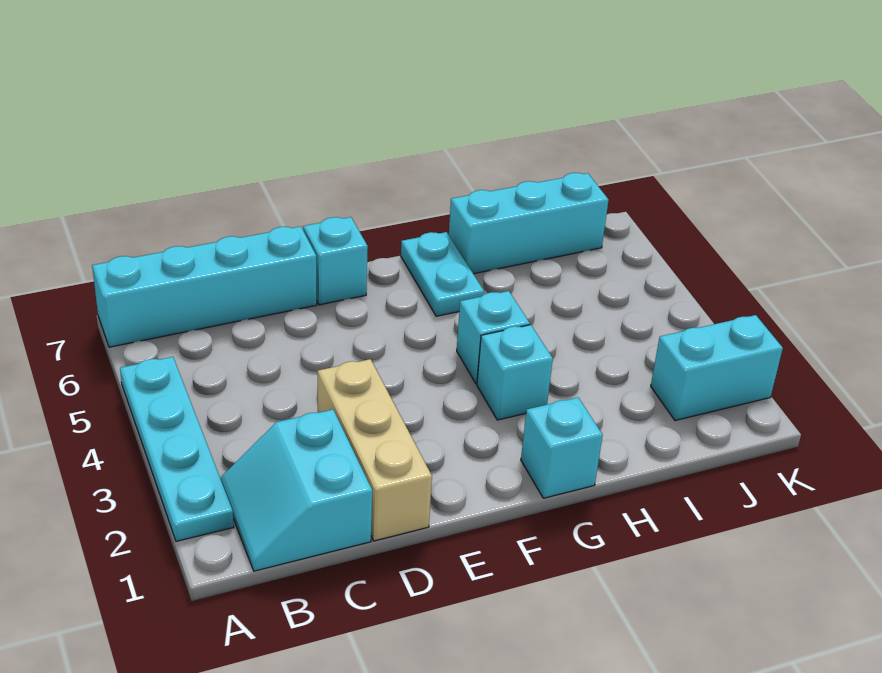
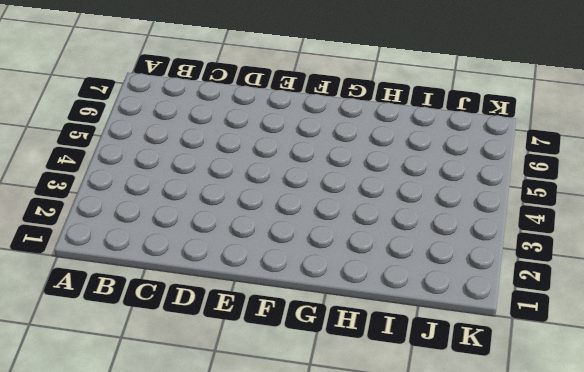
none -> cyan 1x4 plate [120,357,234,541]
none -> cyan 1x4 brick [92,226,317,347]

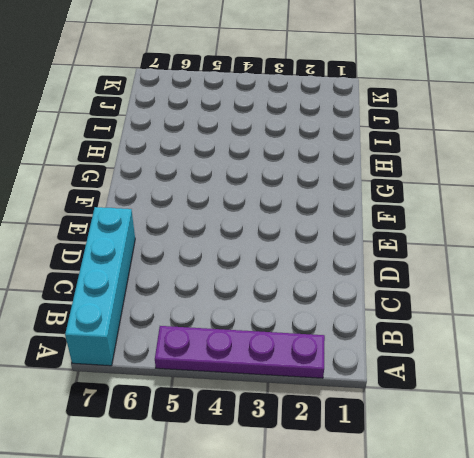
purple 1x4 plate [155,326,325,378] -> cyan 1x4 plate [120,357,234,541]
none -> cyan 2x2 slope [221,410,372,571]
none -> tan 1x3 brick [317,359,432,541]

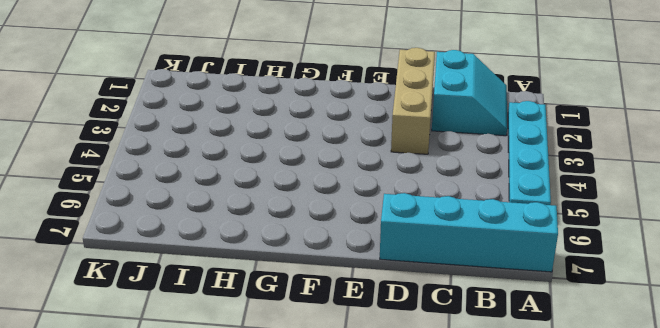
none -> cyan 1x1 brick [303,217,368,305]
none -> cyan 1x1 brick [521,398,603,498]

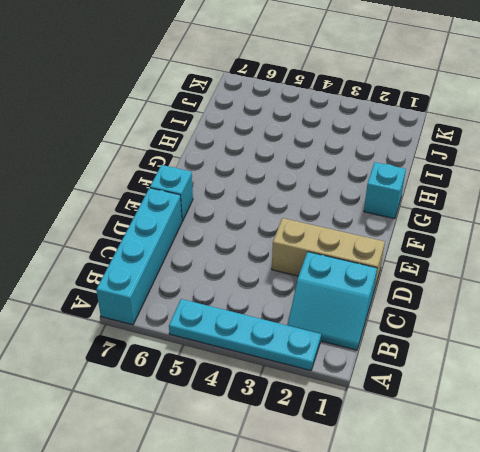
none -> cyan 1x1 brick [477,325,553,420]
none -> cyan 1x1 brick [457,291,530,384]

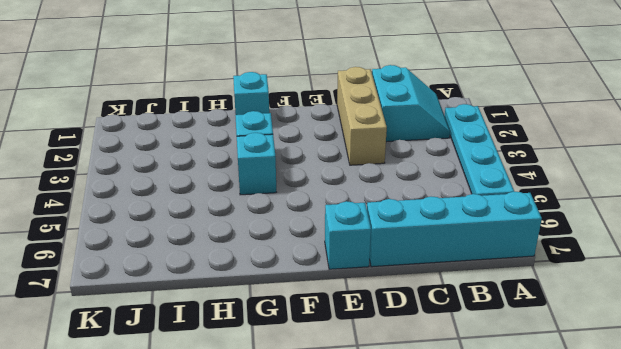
none -> cyan 1x2 plate [401,232,484,316]
none -> cyan 1x3 brick [449,173,608,274]

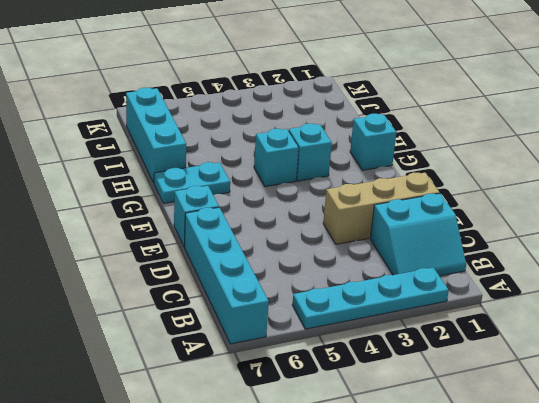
none -> cyan 1x2 brick [651,315,783,421]

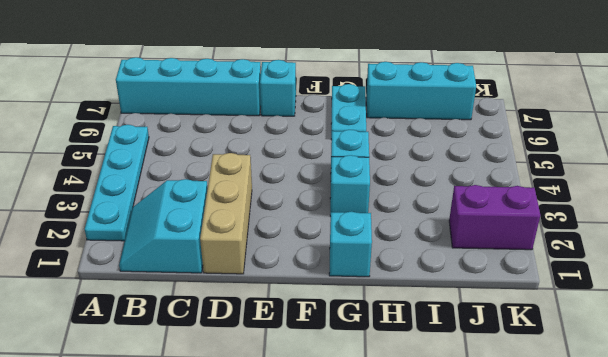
purple 1x2 brick [449,185,540,250] -> cyan 1x2 brick [651,315,783,421]

